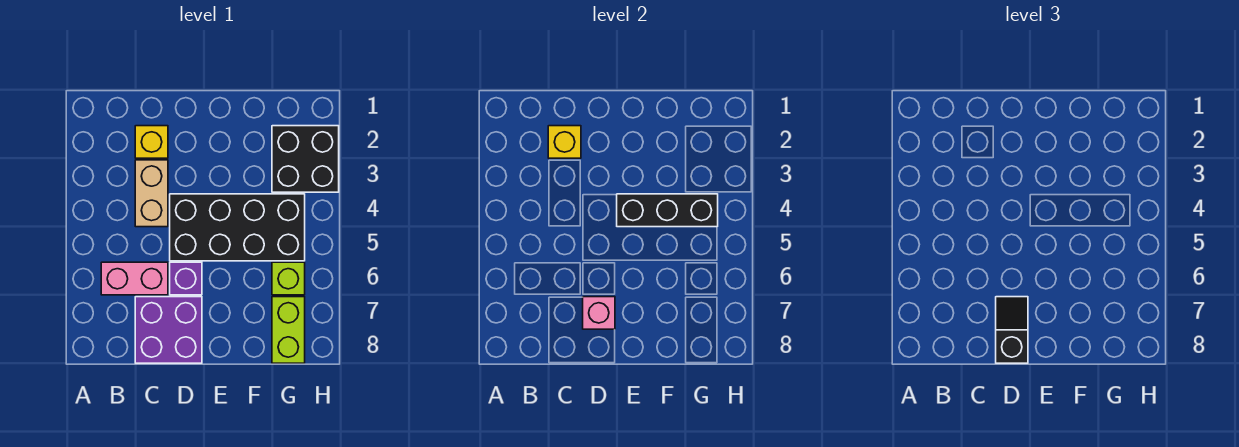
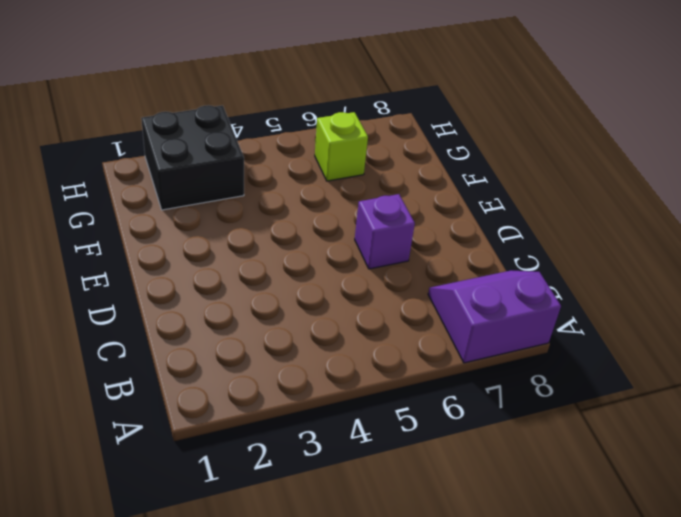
purple 2x2 slope [428,270,561,363] -> none
none -> pink 1x2 brick [101,262,168,295]
none -> yellow 1x1 brick [135,126,168,158]
none -> tan 1x2 brick [135,160,168,227]

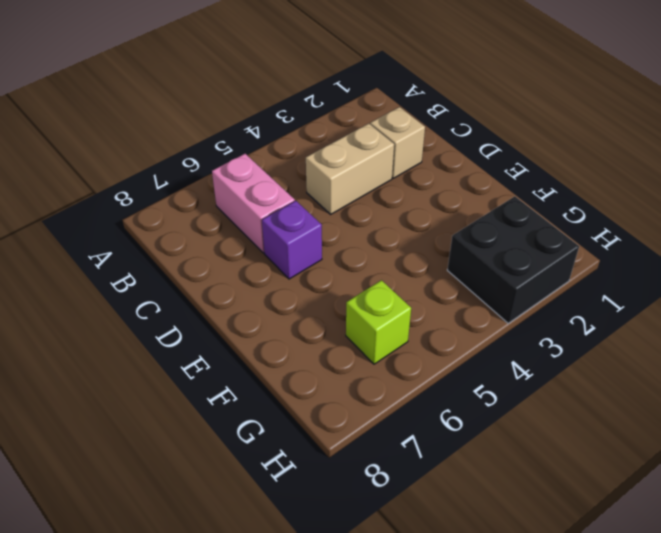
tan 1x1 brick [370,107,425,178] -> yellow 1x1 brick [135,126,168,158]
none -> purple 2x2 brick [135,297,202,363]
none -> black 2x4 brick [170,194,305,261]
none -> lime 1x2 brick [272,297,305,363]

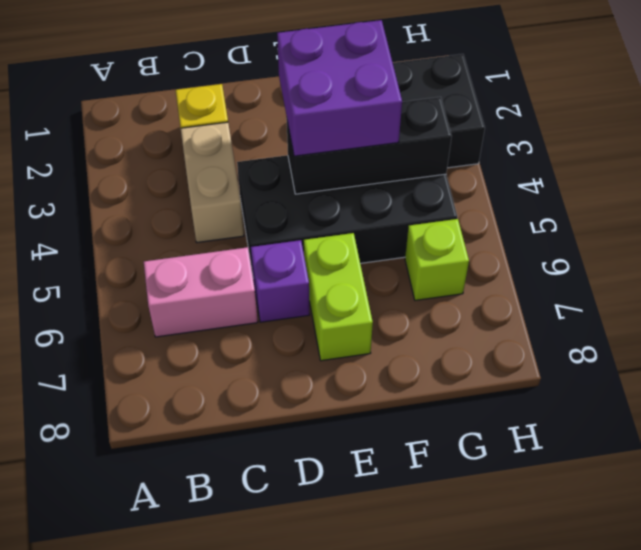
purple 2x2 brick [277,20,402,156] -> purple 2x2 brick moved to [135,297,202,363]
lime 1x2 brick [304,233,373,361] -> lime 1x2 brick moved to [272,297,305,363]
none -> yellow 1x1 brick [548,126,581,158]
none -> pink 1x1 brick [583,297,615,329]
none -> black 1x2 slope [996,297,1028,363]

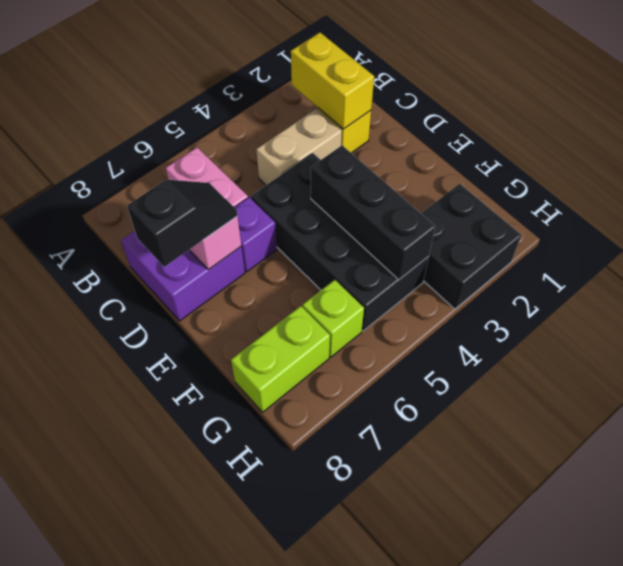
yellow 1x2 brick [291,32,374,129] -> yellow 1x1 brick [548,126,581,158]

